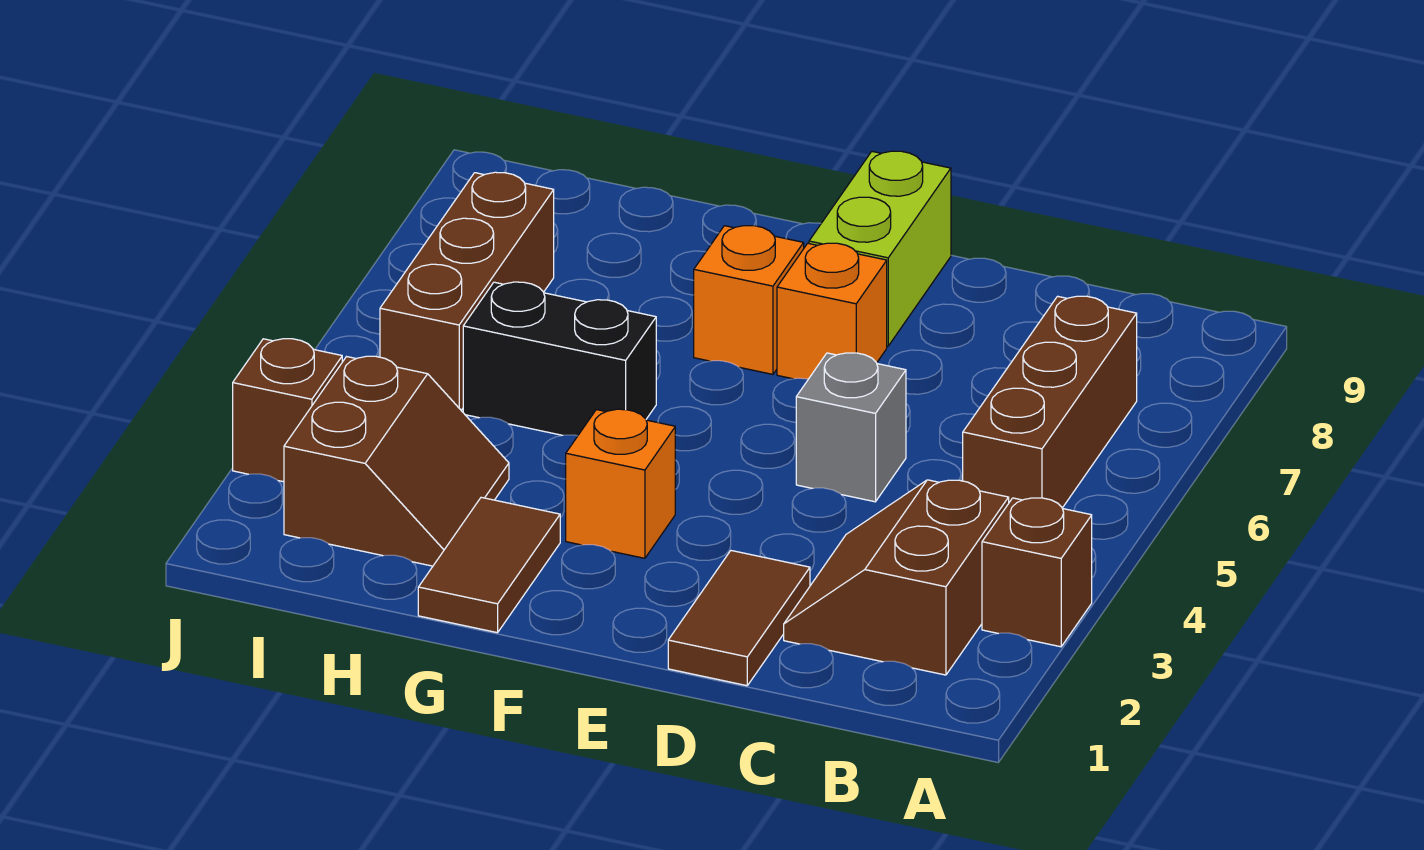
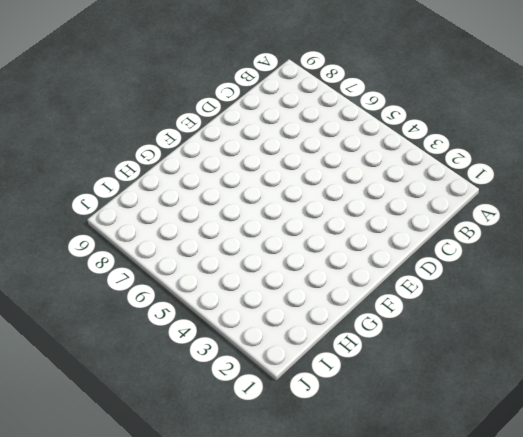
none -> brown 1x1 brick [982,498,1092,647]
none -> brown 2x2 slope [784,480,1009,675]
none -> brown 1x3 brick [963,296,1137,508]

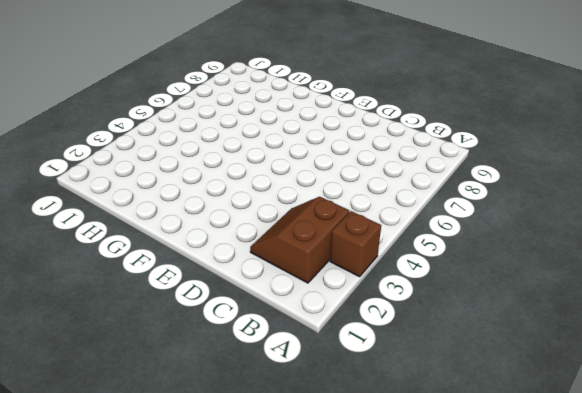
none -> brown 1x3 brick [963,296,1137,508]
none -> brown 1x2 tile [668,551,810,686]
none -> grey 1x1 brick [796,353,906,502]

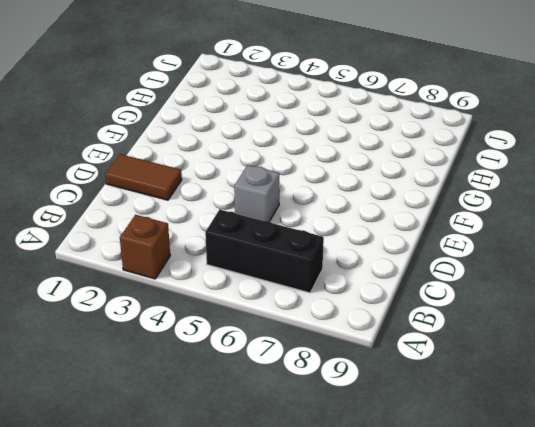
black 1x3 brick [205,209,324,293] -> brown 1x3 brick [963,296,1137,508]
none -> brown 2x2 slope [784,480,1009,675]
none -> orange 1x1 brick [777,243,887,379]
none -> lime 1x2 brick [809,151,951,346]

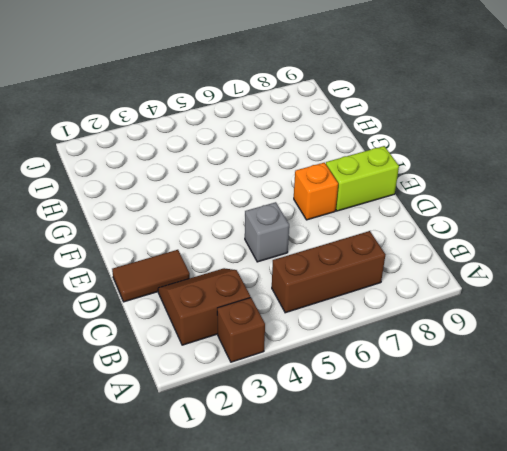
none -> orange 1x1 brick [566,409,675,558]
none -> orange 1x1 brick [694,226,804,374]
none -> brown 1x2 tile [418,497,560,633]

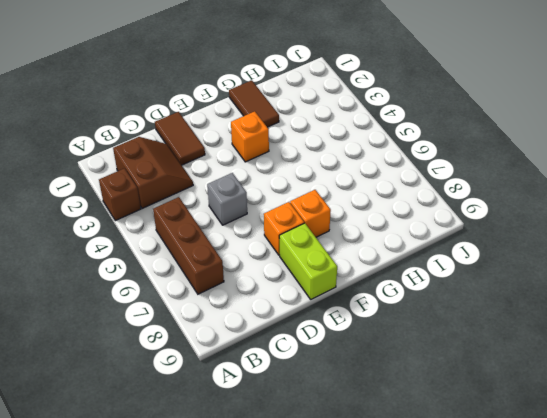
none -> black 1x2 brick [463,282,656,436]
none -> brown 2x2 slope [284,356,509,566]
none -> brown 1x3 brick [380,172,554,410]

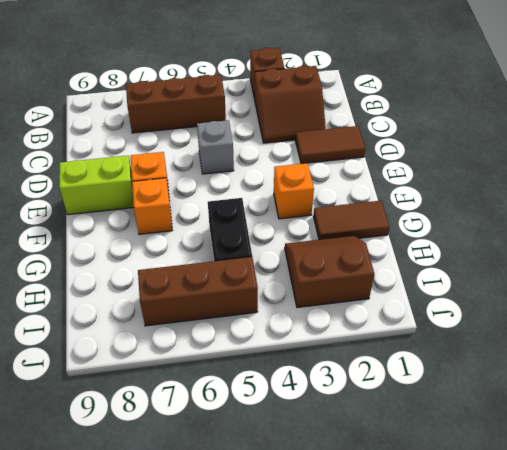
none -> brown 1x1 brick [233,339,342,482]

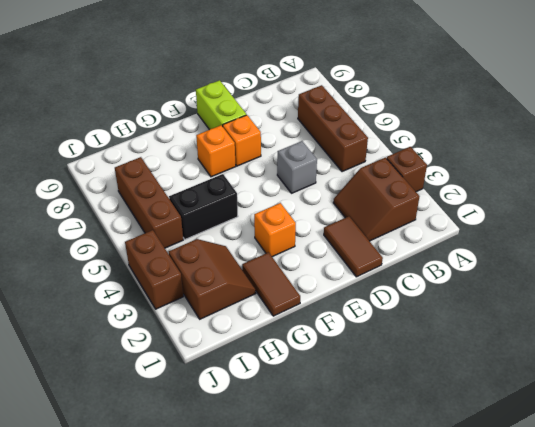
brown 1x2 brick [125,230,183,309] -> brown 1x1 brick [233,339,342,482]

